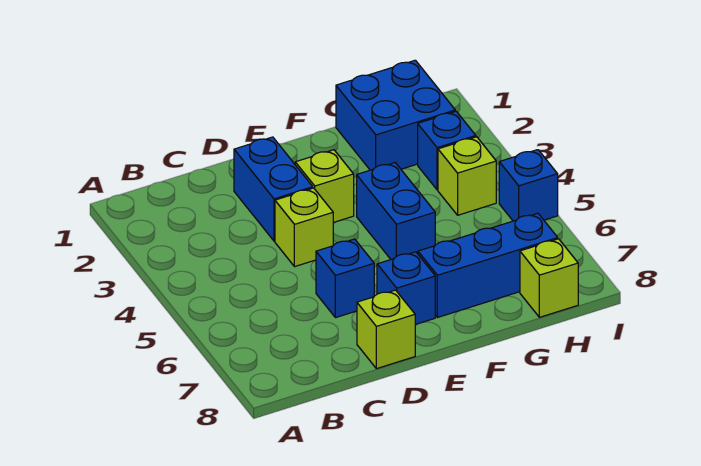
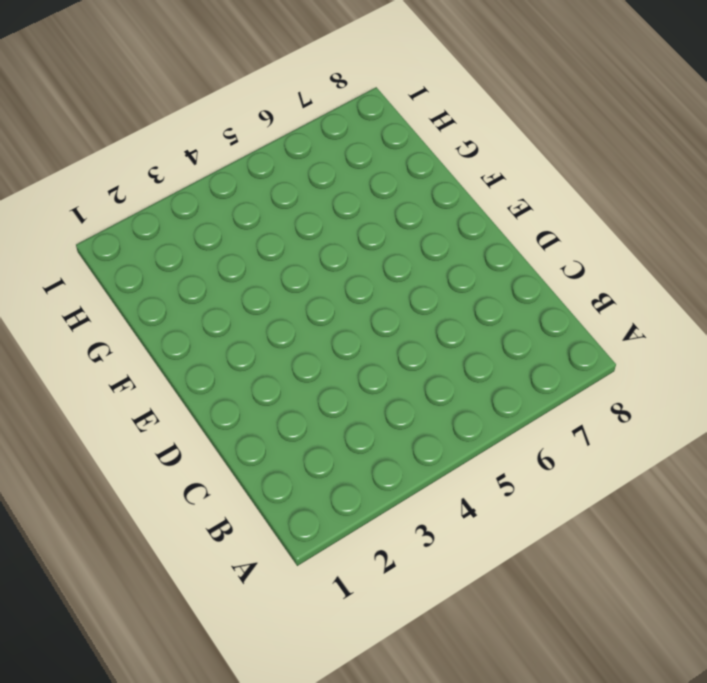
none -> blue 1x2 brick [234,137,313,241]
none -> lime 1x1 brick [275,188,333,267]
none -> blue 1x1 brick [316,239,374,318]

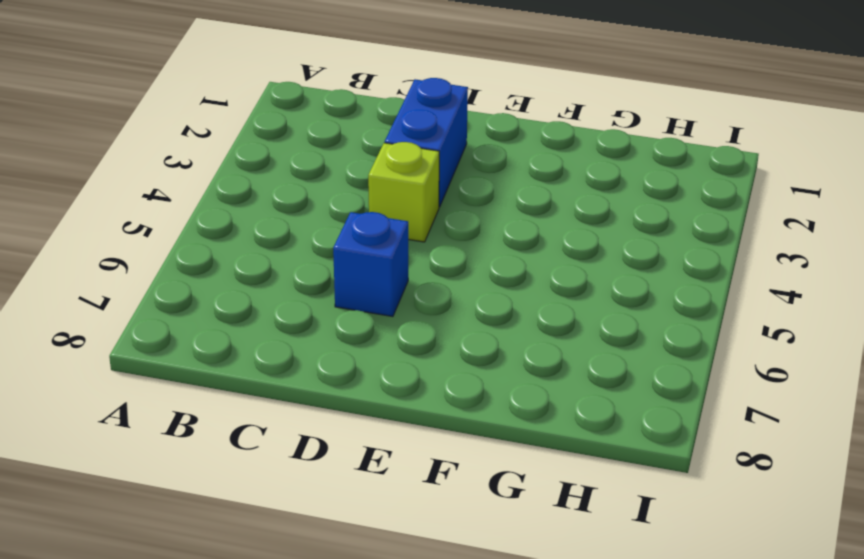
none -> lime 1x1 brick [357,290,415,369]
none -> lime 1x1 brick [295,150,354,223]
none -> blue 1x1 brick [377,252,435,325]

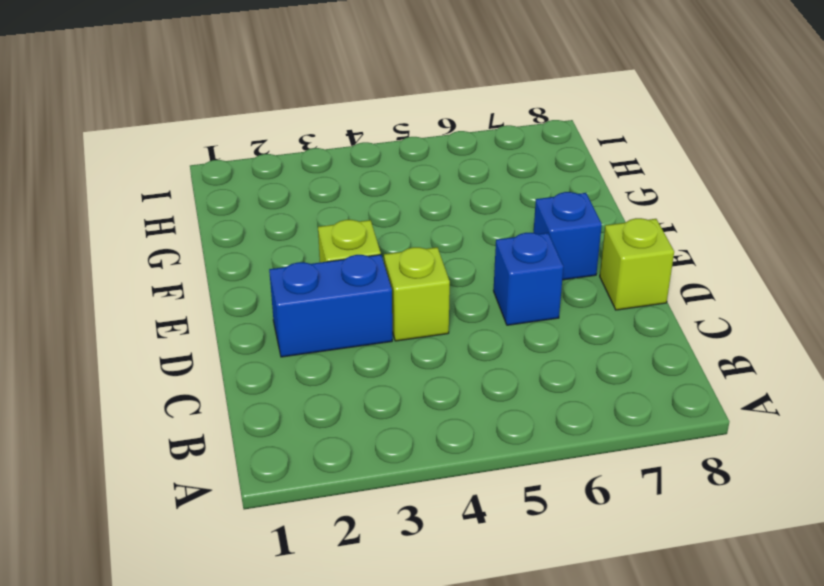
none -> blue 1x2 brick [357,163,435,259]
none -> blue 1x3 brick [418,213,558,318]
none -> blue 2x2 brick [336,60,455,170]

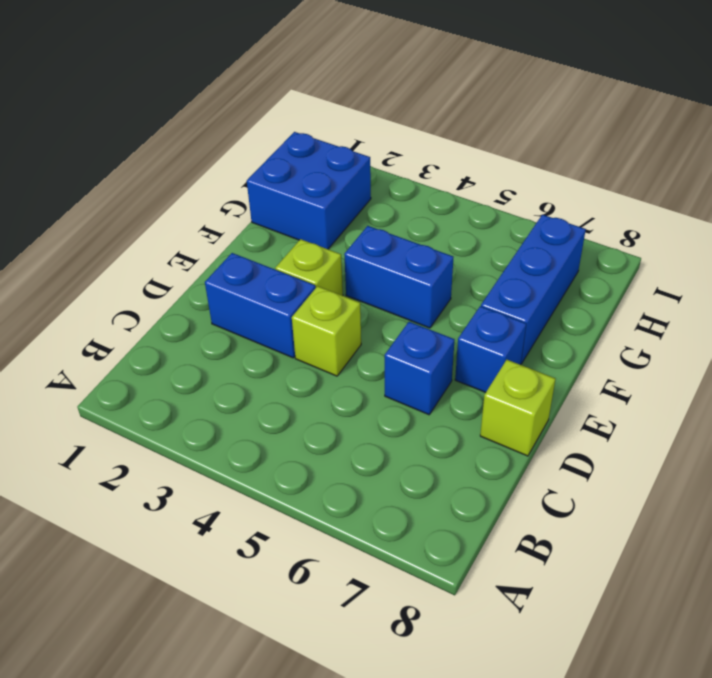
none -> blue 1x1 brick [418,111,476,190]
none -> lime 1x1 brick [438,137,496,215]
none -> lime 1x1 brick [520,239,578,317]

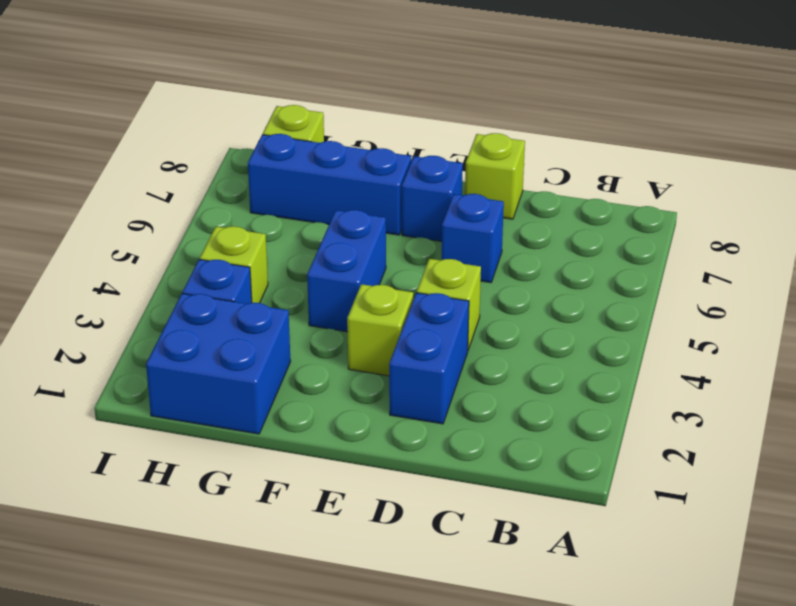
none -> blue 1x1 brick [499,150,558,221]

